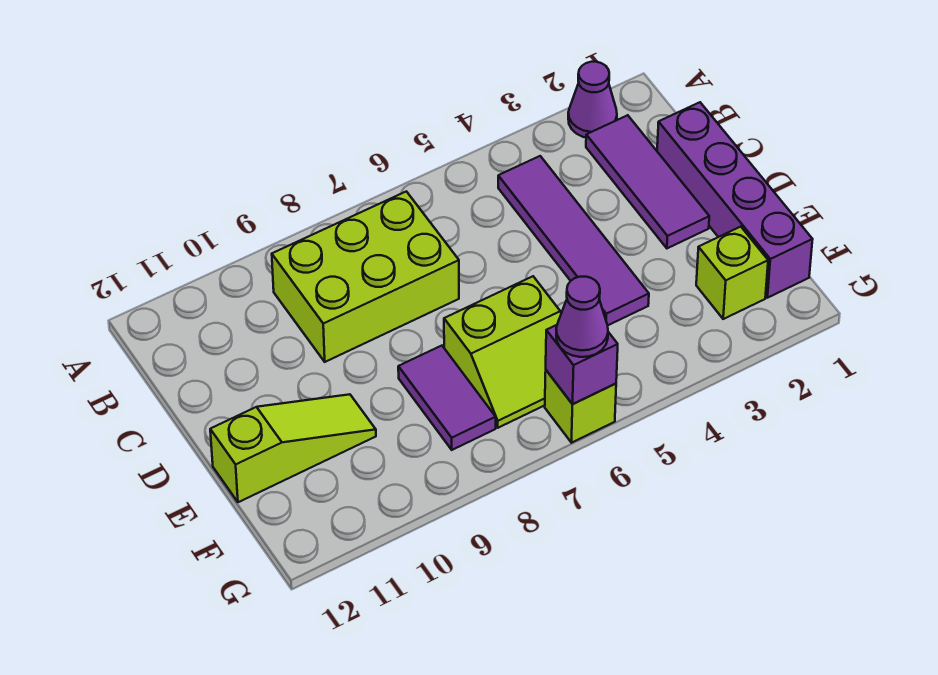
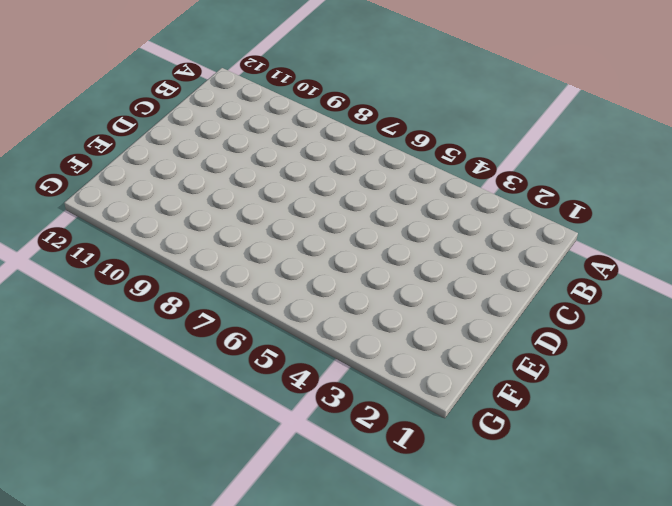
none -> purple 1x1 cone [568,62,617,138]
none -> purple 1x3 tile [586,115,709,248]
none -> purple 1x4 tile [498,156,649,325]

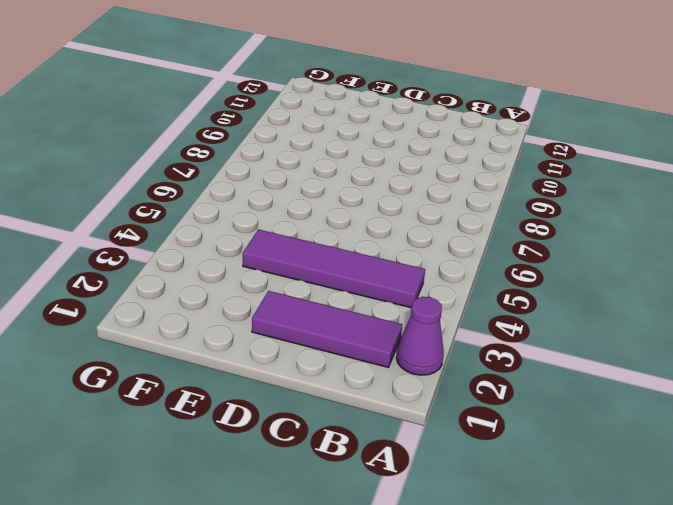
none -> lime 2x3 brick [272,191,459,362]
none -> purple 1x4 brick [657,102,813,298]
none -> lime 2x2 slope [444,276,561,428]

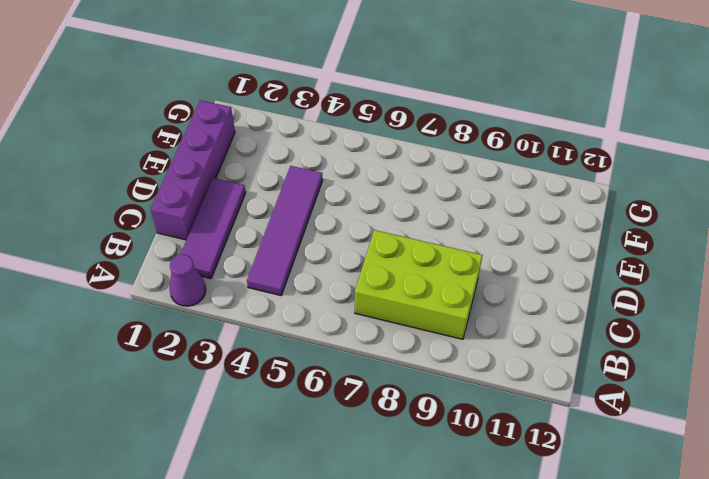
none -> lime 2x2 slope [444,276,561,428]
none -> purple 1x2 tile [398,346,496,450]
none -> lime 1x3 slope [210,394,376,502]

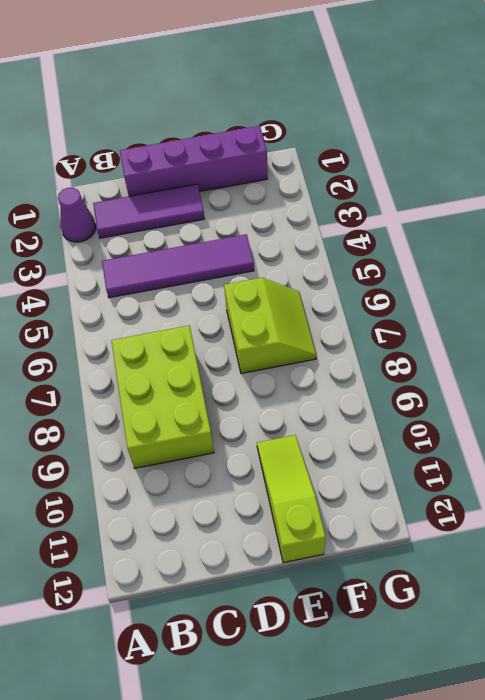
none -> purple 1x2 tile [398,346,496,450]
none -> lime 1x1 brick [696,227,768,319]
none -> lime 1x1 brick [545,370,616,443]

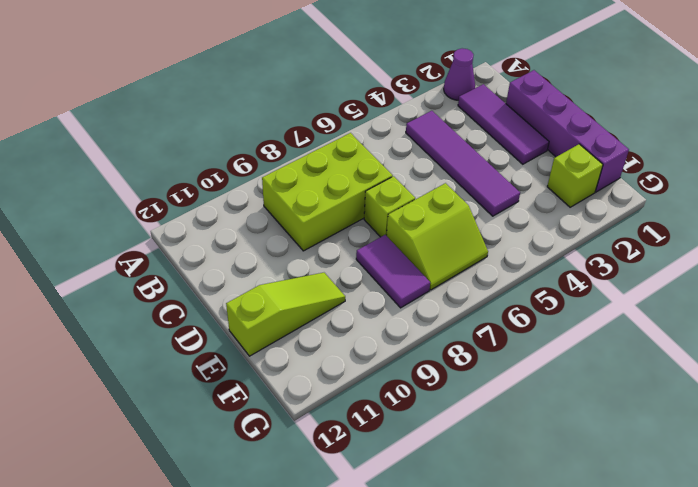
lime 1x1 brick [364,176,415,237] -> lime 1x1 brick moved to [545,370,616,443]
none -> purple 1x1 brick [546,325,618,404]
none -> purple 1x1 cone [556,277,608,357]

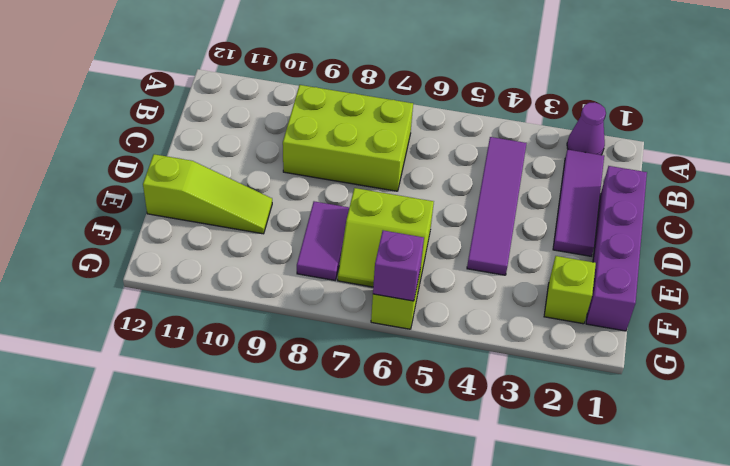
none -> purple 1x1 cone [556,277,608,357]

